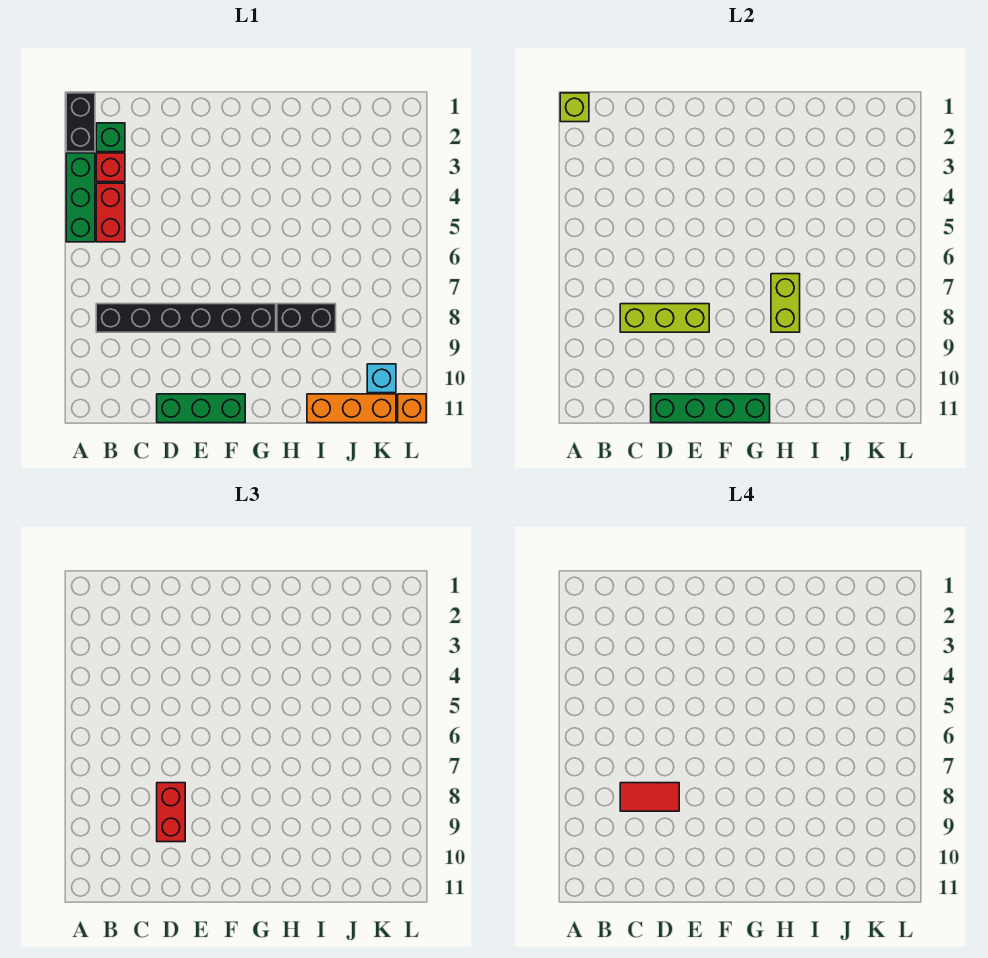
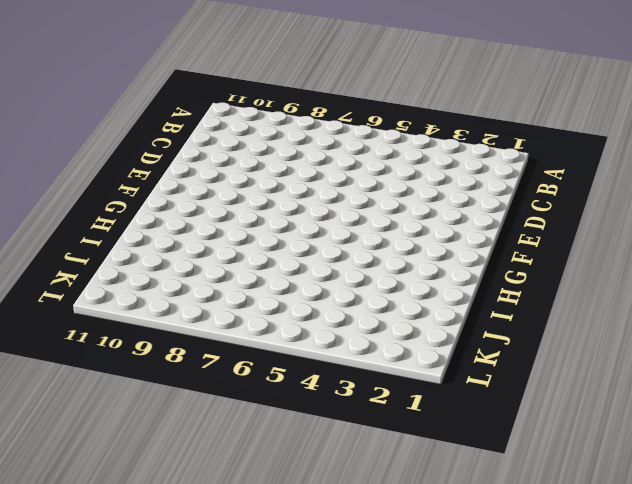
none -> black 1x2 brick [66,93,95,152]
none -> green 1x3 brick [66,153,95,242]
none -> green 1x1 brick [96,123,125,152]

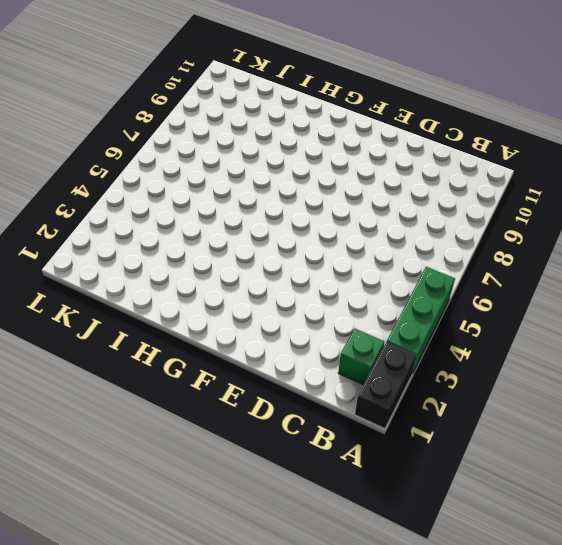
none -> red 1x1 brick [96,153,125,182]
none -> red 1x2 brick [96,183,125,242]
none -> black 1x6 brick [96,304,276,332]

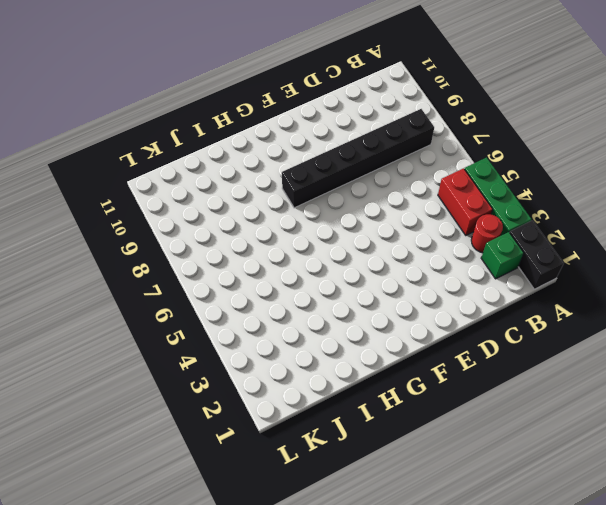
red 1x1 round brick [471,214,503,253] -> red 1x1 brick [96,153,125,182]
none -> green 1x3 brick [157,394,245,423]
none -> black 1x2 brick [277,304,336,332]
none -> orange 1x3 brick [307,394,396,423]

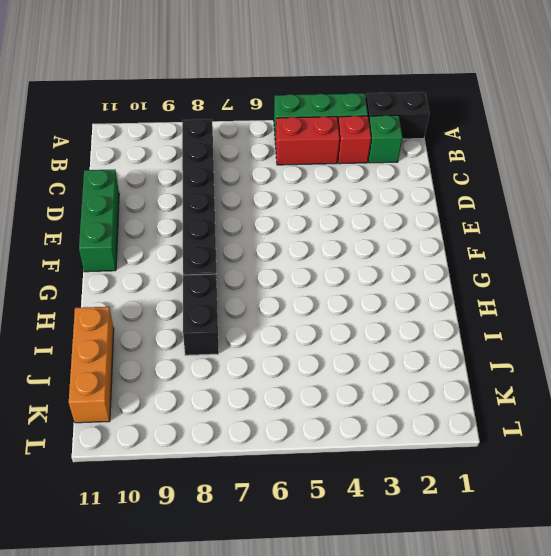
none -> cyan 1x1 brick [367,364,396,393]
none -> orange 1x1 brick [398,394,426,423]
none -> lime 1x1 brick [560,93,589,122]

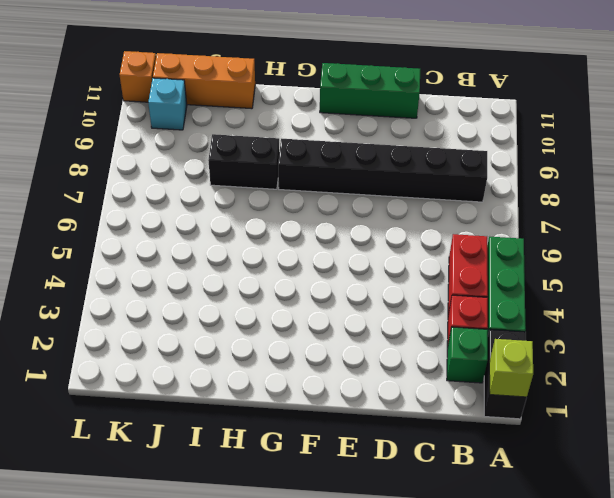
none -> lime 1x3 brick [620,304,709,332]
none -> green 1x4 brick [651,394,770,423]
none -> lime 1x2 brick [771,274,800,332]

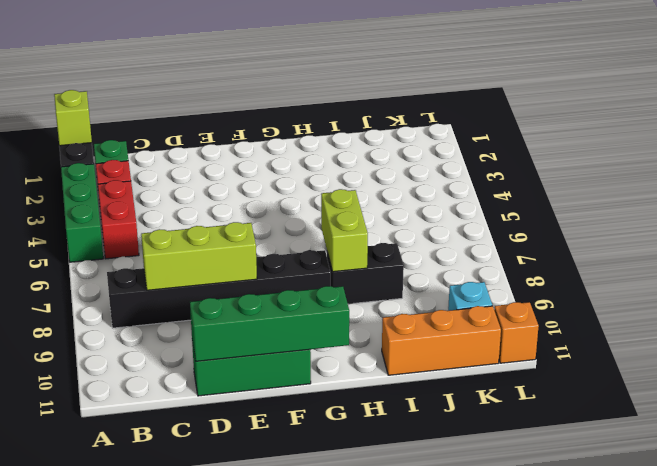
none -> red 1x2 brick [157,783,185,842]
none -> red 1x2 tile [620,783,679,811]

